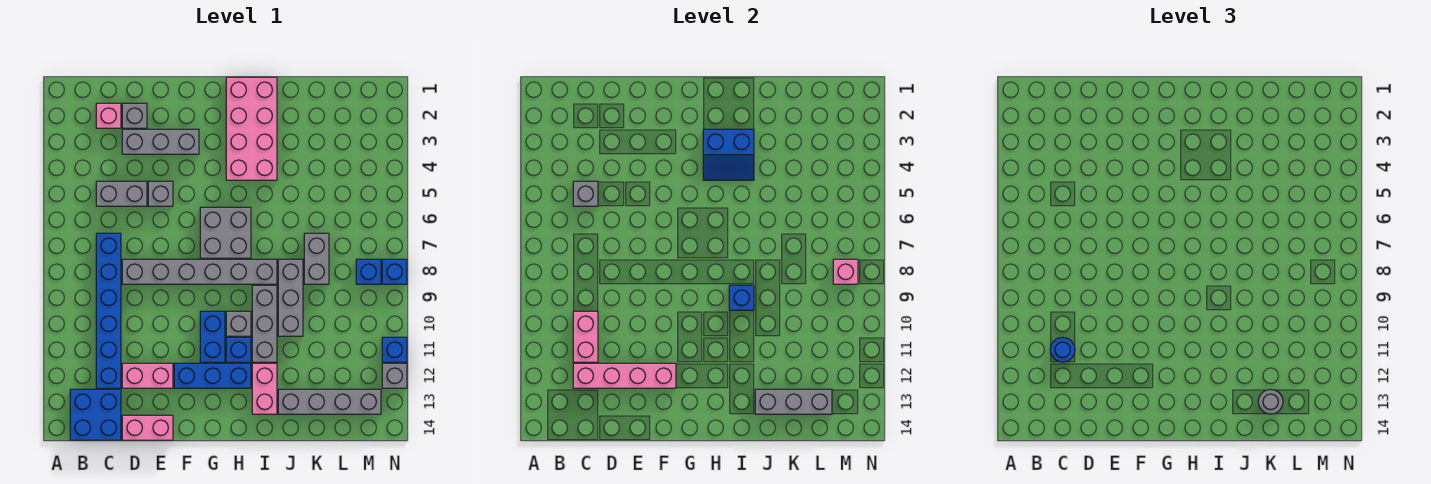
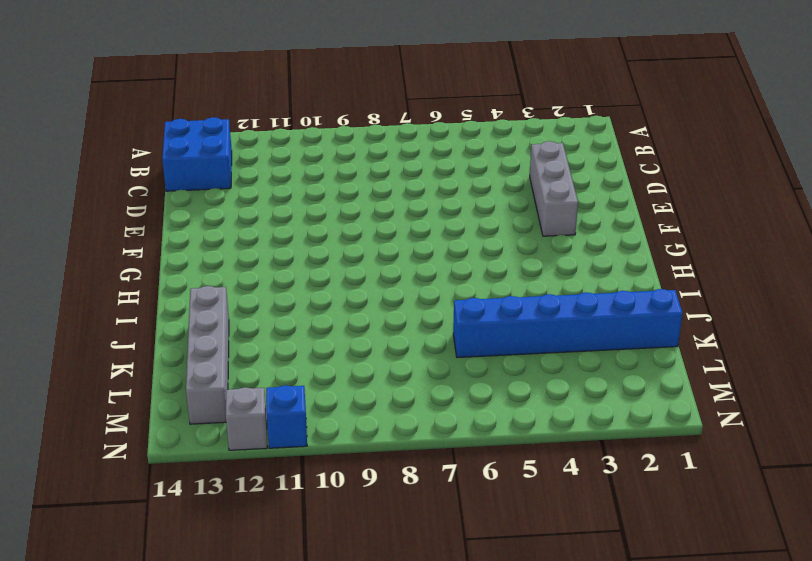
blue 1x6 brick [453,289,683,358] -> blue 1x6 brick moved to [96,233,121,388]
none -> pink 1x1 brick [96,103,121,128]
none -> grey 1x2 brick [96,181,147,206]
none -> grey 1x1 brick [122,103,147,128]
none -> grey 1x6 brick [122,259,277,284]

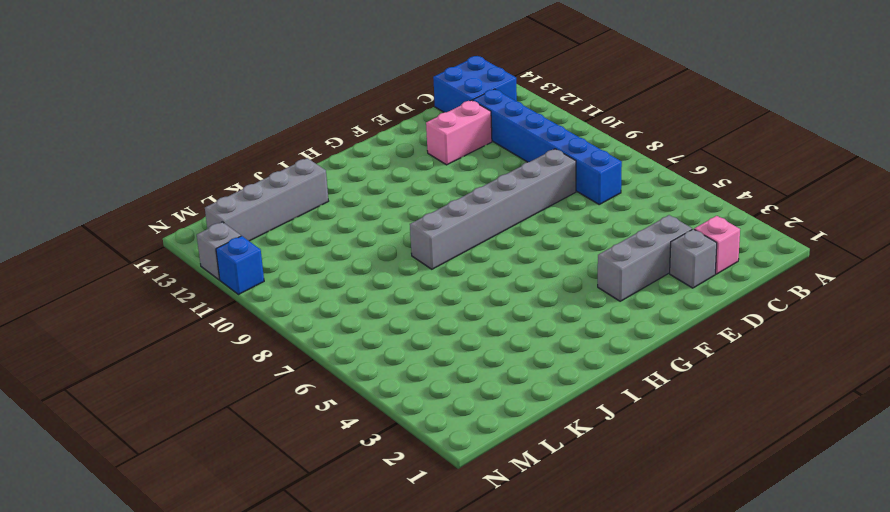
none -> grey 1x2 brick [96,181,147,206]
none -> pink 1x2 brick [122,415,173,440]
none -> grey 1x1 brick [148,181,173,206]
none -> blue 1x3 brick [174,363,251,388]

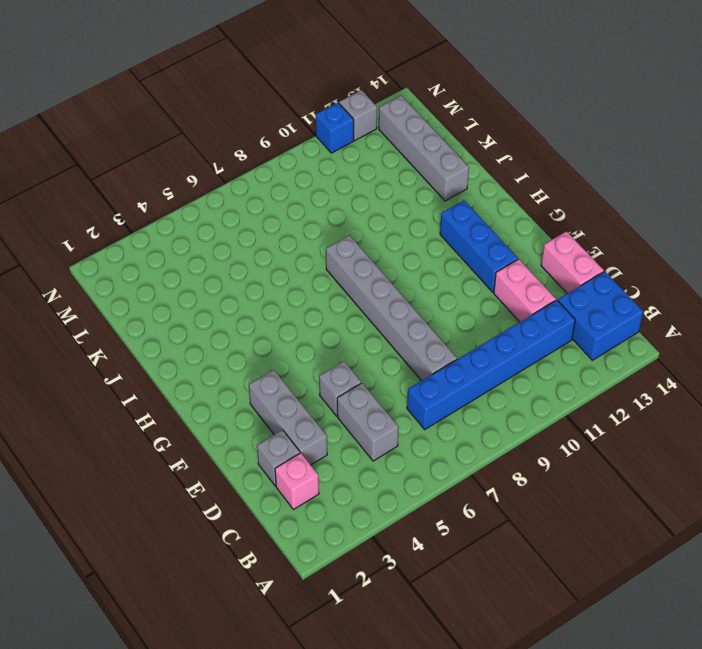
none -> grey 2x2 brick [200,207,251,258]
none -> blue 1x2 brick [200,311,225,362]
none -> pink 2x4 brick [226,77,277,180]
none -> grey 1x1 brick [226,311,251,336]

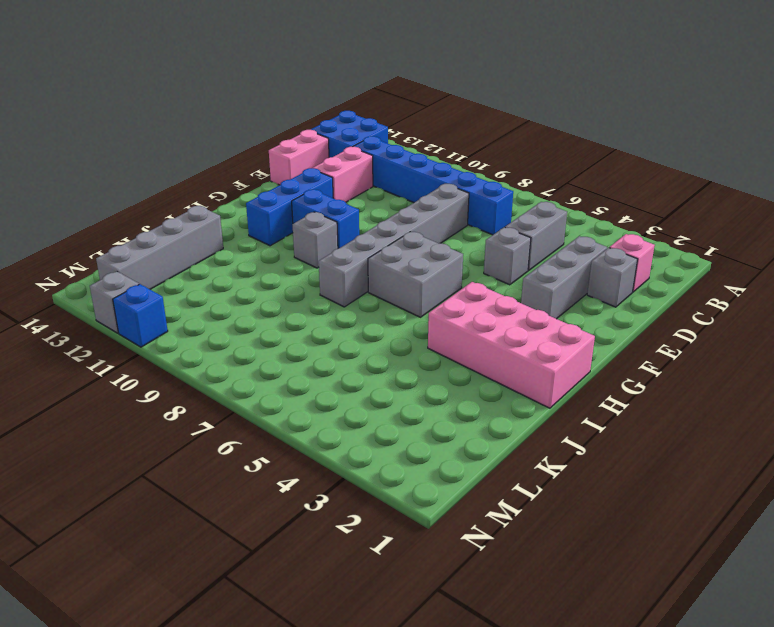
none -> blue 1x1 brick [226,337,251,362]
none -> grey 1x3 brick [252,285,277,362]
none -> pink 1x2 brick [252,363,277,414]
none -> grey 1x3 brick [278,259,303,336]

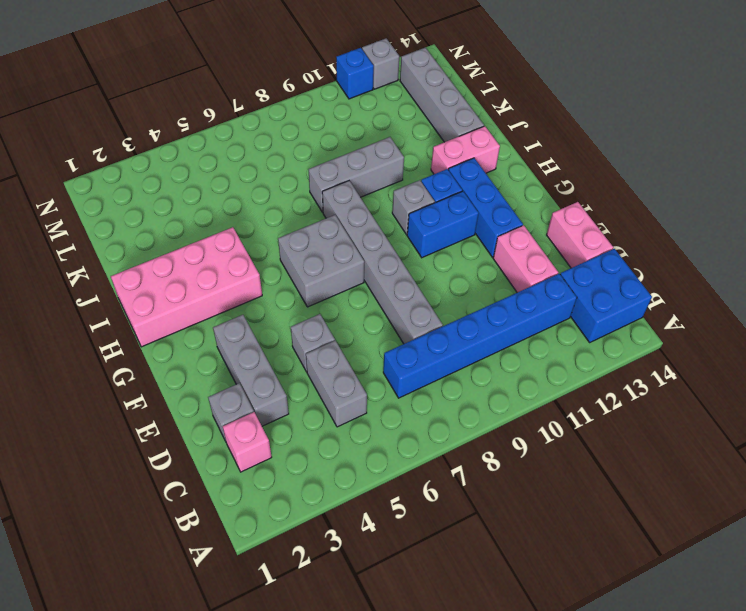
none -> grey 1x3 brick [252,285,277,362]
none -> grey 1x2 brick [304,233,329,284]
none -> blue 1x1 brick [356,259,381,284]
none -> blue 1x1 brick [382,259,407,284]

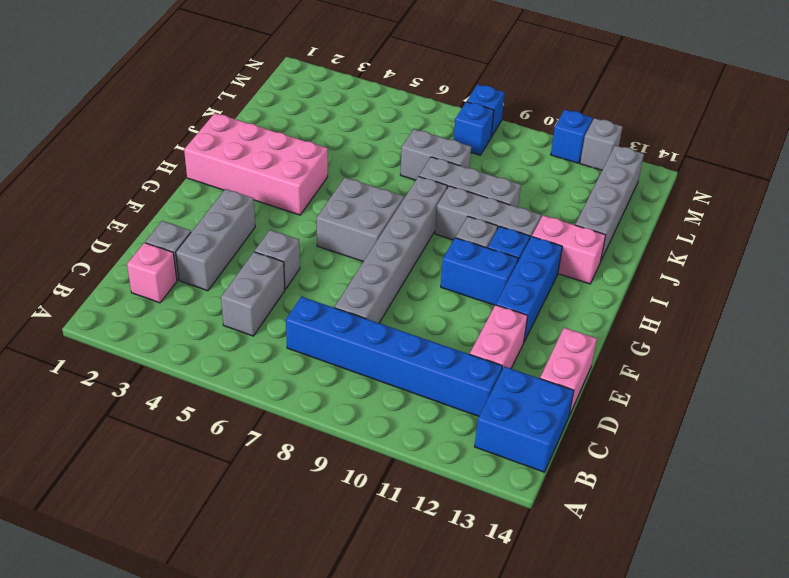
none -> grey 1x1 brick [573,181,598,206]
none -> pink 1x2 brick [573,311,598,362]
none -> pink 1x4 brick [573,363,676,388]
none -> blue 2x2 slope [703,129,754,180]

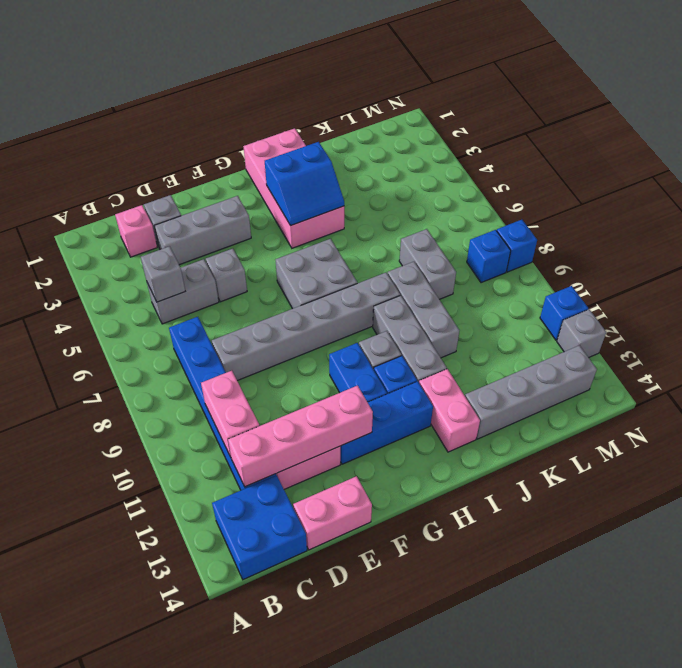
none -> blue 1x1 brick [729,285,754,310]
none -> grey 1x3 brick [755,389,832,414]
none -> pink 1x1 brick [833,259,858,284]
none -> blue 1x1 round brick [1050,337,1075,362]

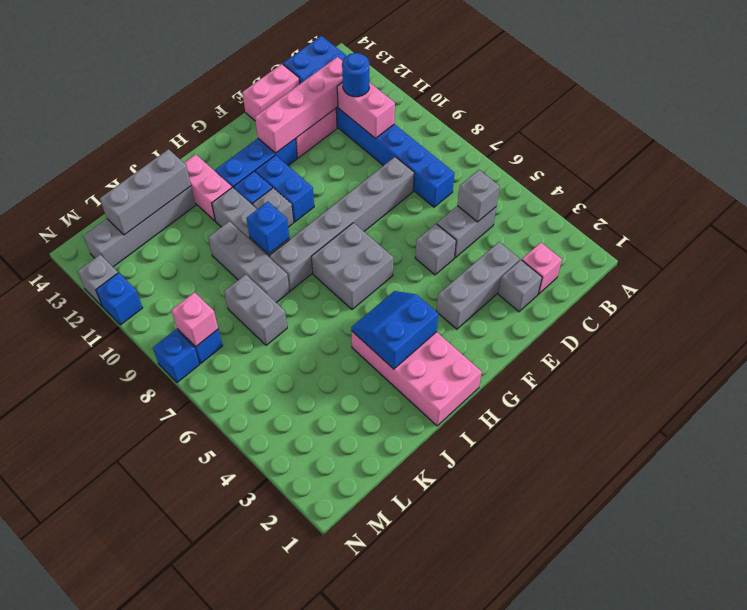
none -> grey 1x1 round brick [1258,389,1283,414]

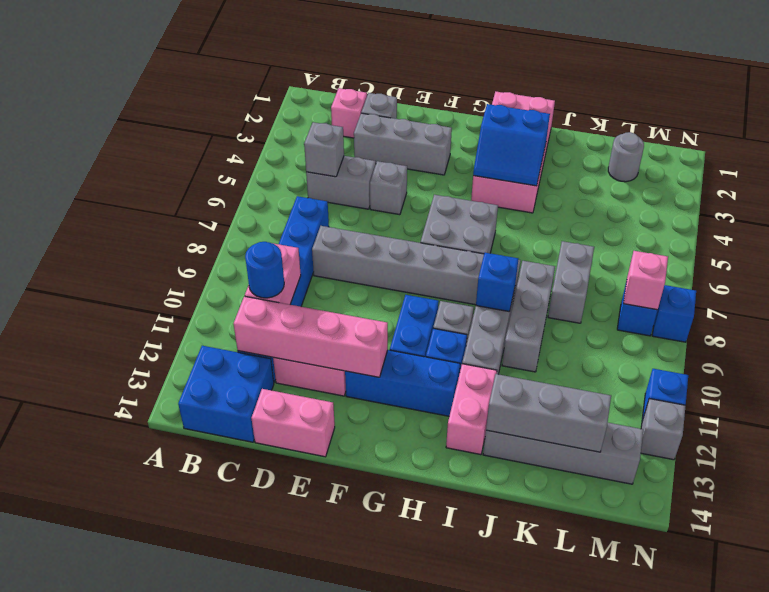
grey 1x1 round brick [608,132,644,182] -> grey 1x1 round brick moved to [1258,389,1283,414]

